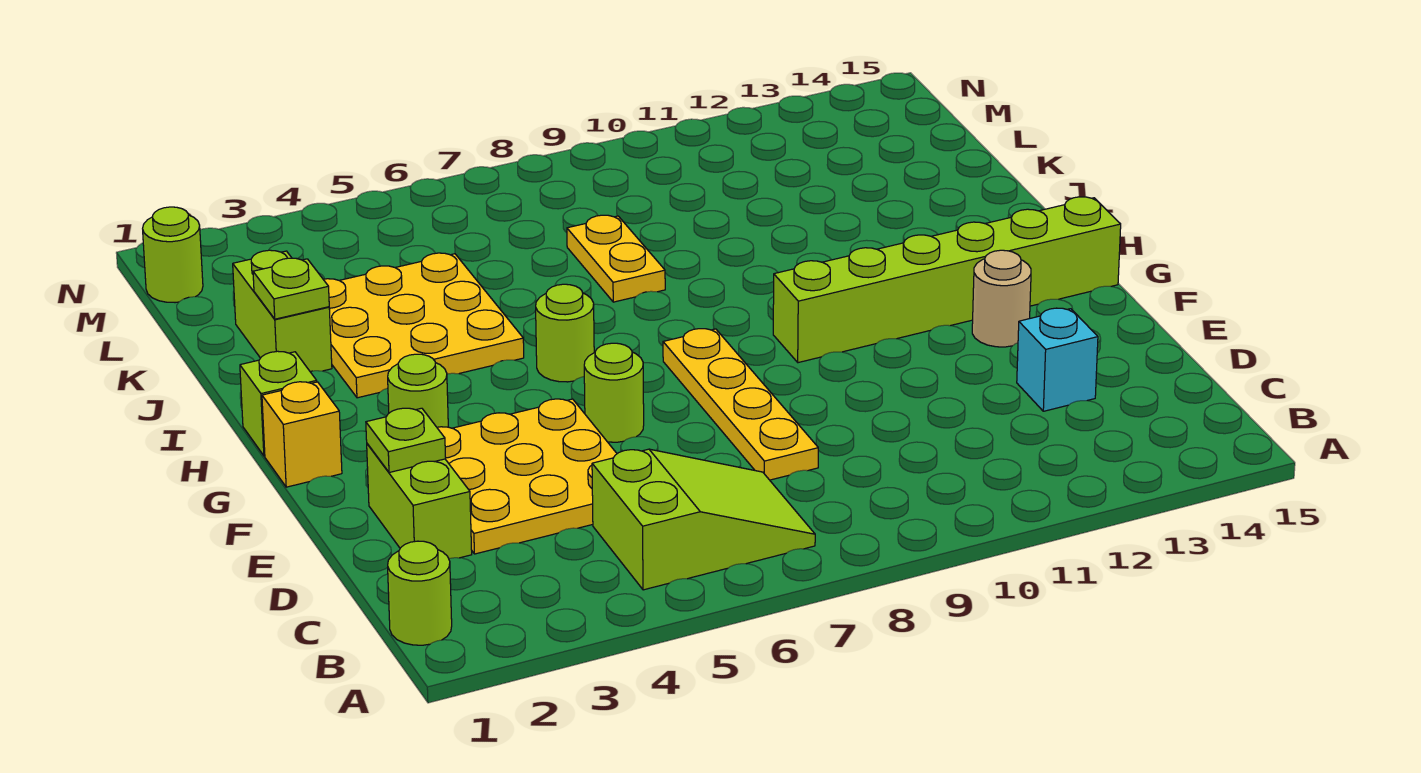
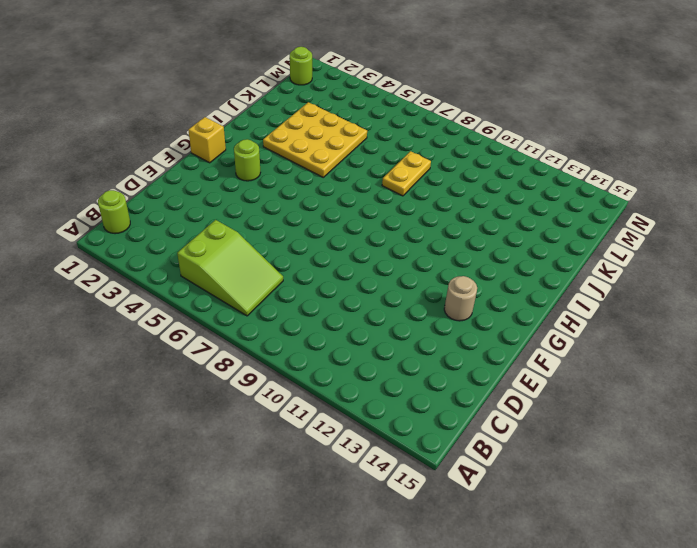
none -> lime 1x2 brick [367,444,472,558]
none -> yellow 3x3 plate [437,399,617,554]
none -> yellow 1x4 plate [663,329,818,480]

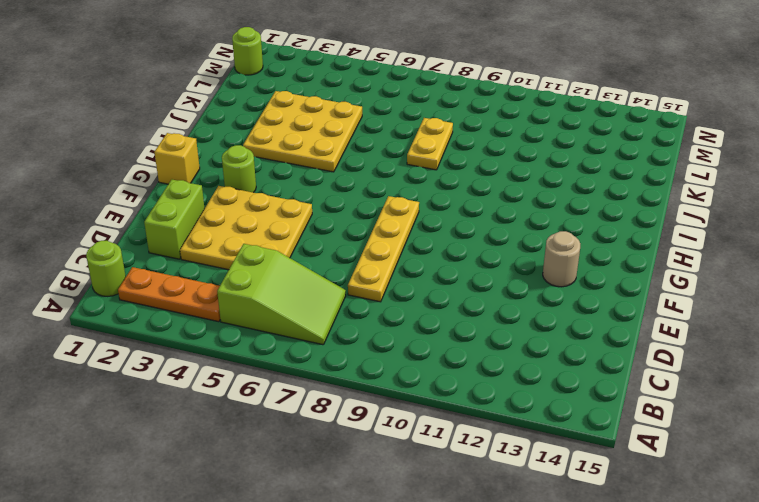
orange 1x3 plate [118,267,220,322] -> none
none -> cyan 1x1 brick [1017,308,1098,411]
none -> lime 1x1 round brick [584,343,644,442]
none -> lime 1x6 brick [773,197,1121,363]

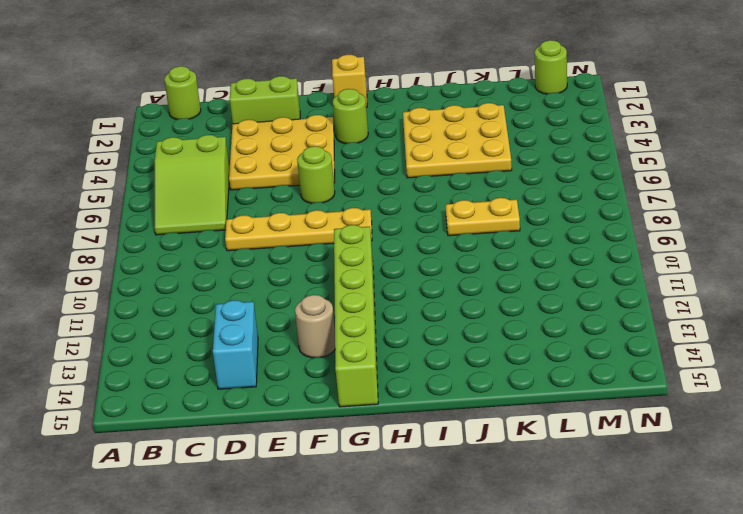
cyan 1x2 brick [213,300,258,389] -> cyan 1x1 brick [1017,308,1098,411]
none -> lime 1x1 brick [240,351,317,456]
none -> lime 1x1 round brick [536,284,594,382]
none -> lime 1x2 brick [233,250,332,371]

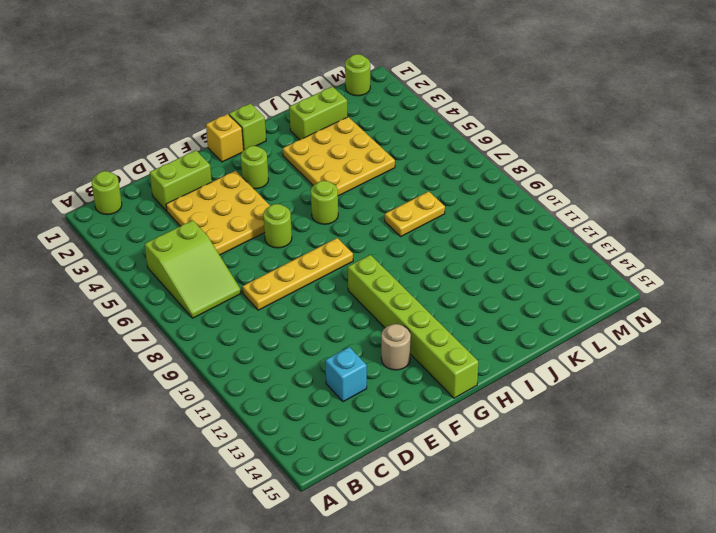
none -> lime 1x1 plate [366,408,446,473]
none -> lime 1x1 plate [253,258,329,319]

